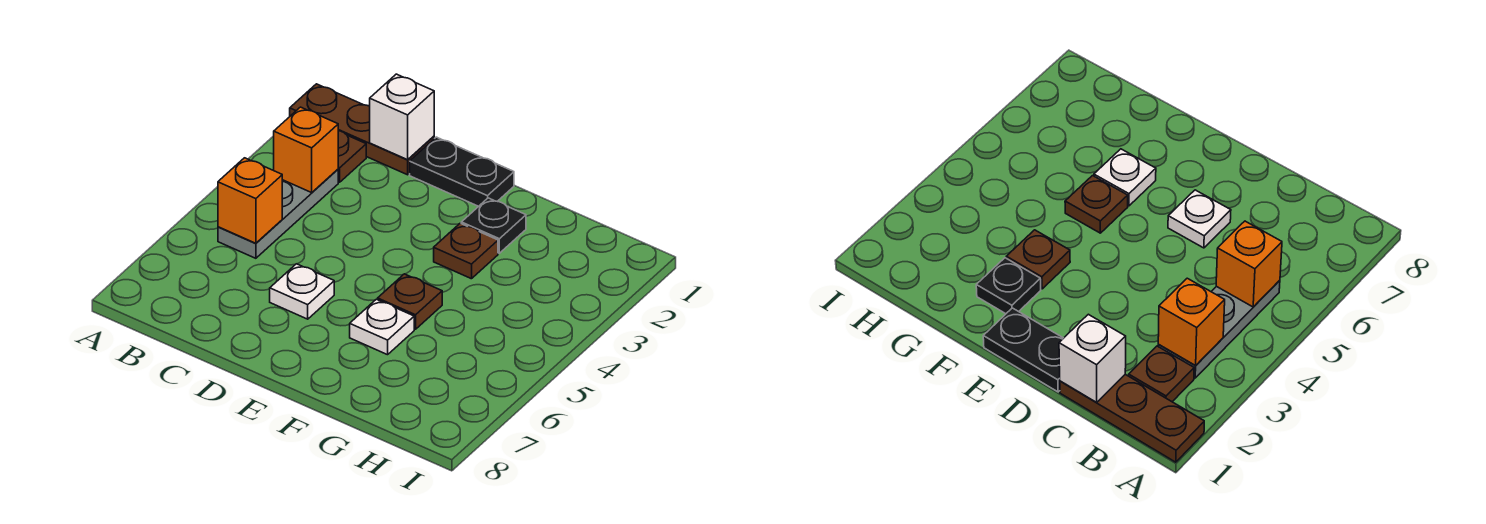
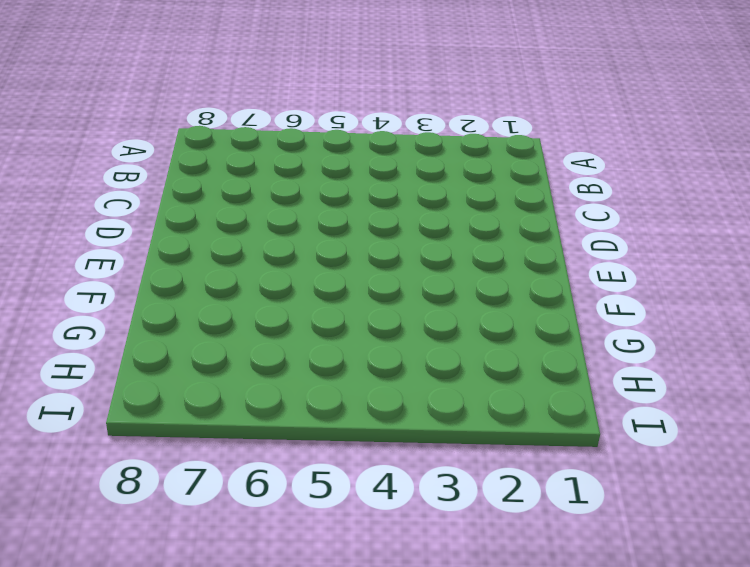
none -> brown 1x3 plate [290,84,434,175]
none -> brown 1x1 plate [338,131,366,182]
none -> grey 1x3 plate [218,169,338,258]

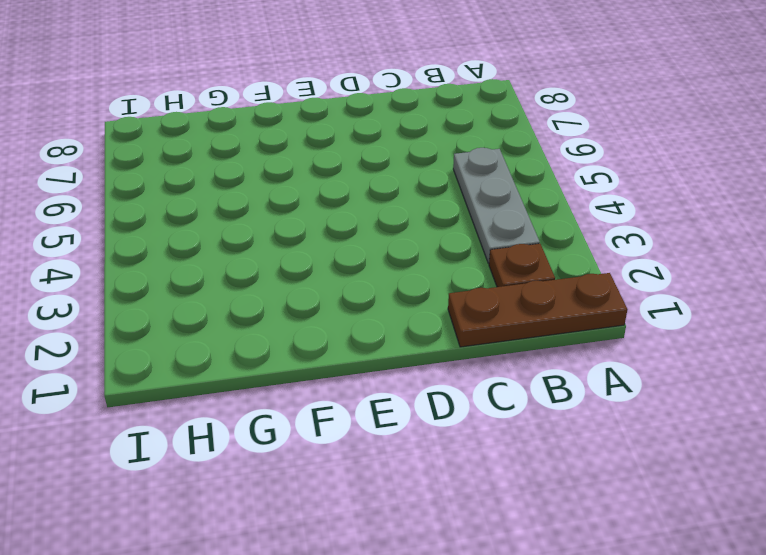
none -> black 1x2 plate [410,137,514,206]
none -> white 1x1 plate [270,264,334,319]
none -> black 1x1 plate [461,198,526,253]

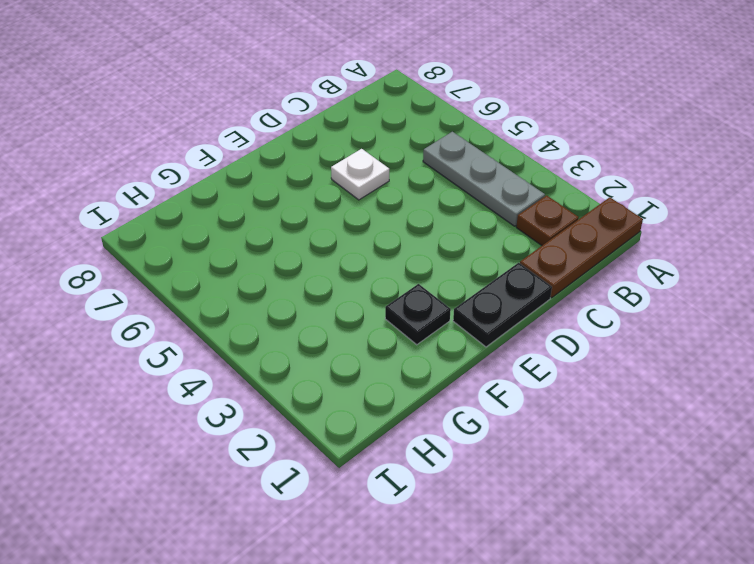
none -> brown 1x1 plate [434,223,498,279]
none -> brown 1x1 plate [378,274,442,329]
none -> white 1x1 plate [350,299,414,355]

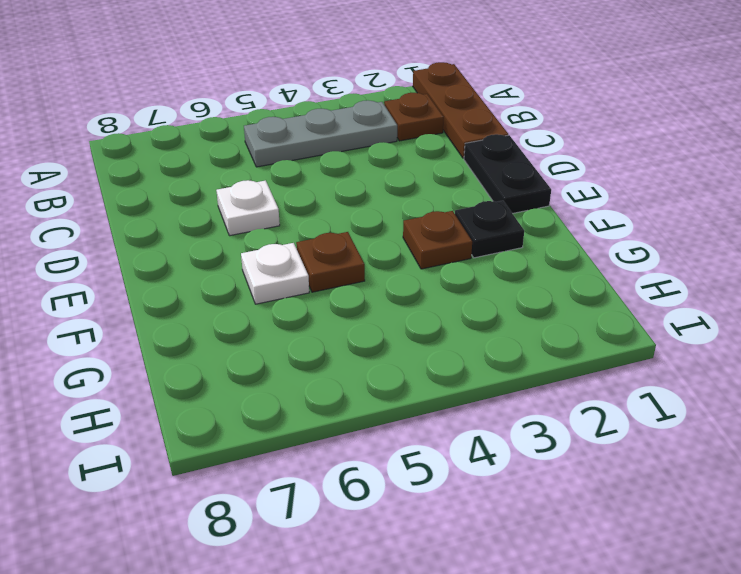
none -> orange 1x1 brick [274,107,338,193]
none -> orange 1x1 brick [218,158,282,243]
none -> white 1x1 brick [370,74,434,160]

